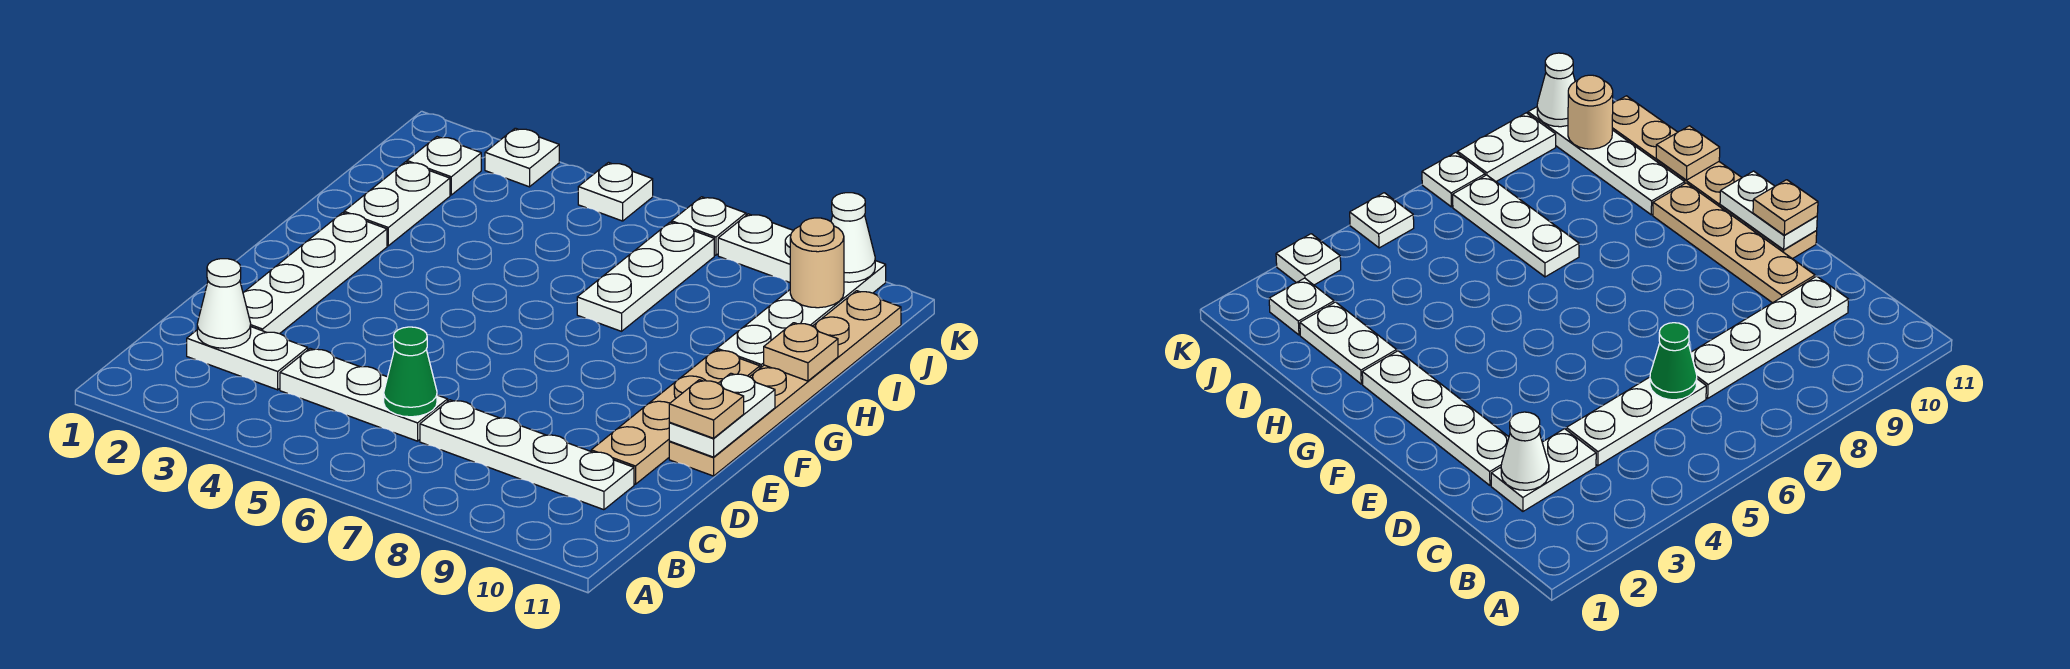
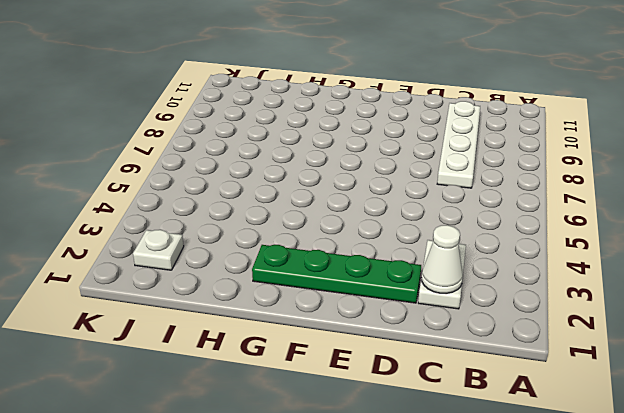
green 1x4 plate [252,245,421,303] -> white 1x4 plate [243,213,387,334]
none -> white 1x3 plate [280,348,448,441]
none -> tan 1x4 plate [591,350,760,484]
none -> tan 1x6 plate [669,291,901,476]

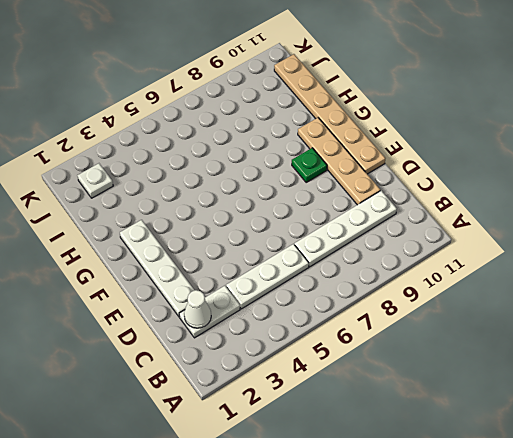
green 1x1 plate [292,148,327,182] -> none
none -> white 1x2 plate [344,162,450,246]
none -> white 1x3 plate [577,222,714,331]
none -> white 1x4 plate [717,261,886,368]

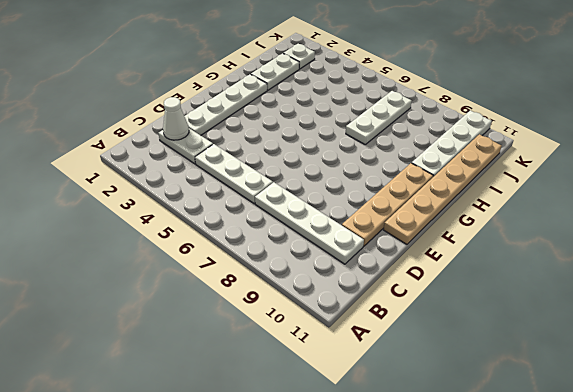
none -> white 1x1 plate [485,128,559,187]
none -> white 1x1 plate [578,163,653,221]
none -> white 1x1 plate [672,197,746,255]

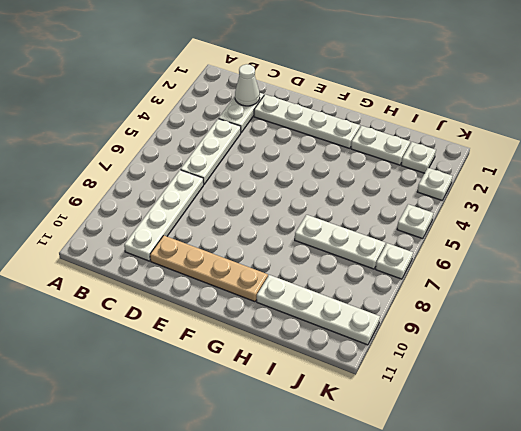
none -> tan 1x6 plate [669,291,901,476]
none -> white 1x2 plate [718,214,794,282]
none -> green 1x1 cone [384,327,437,417]

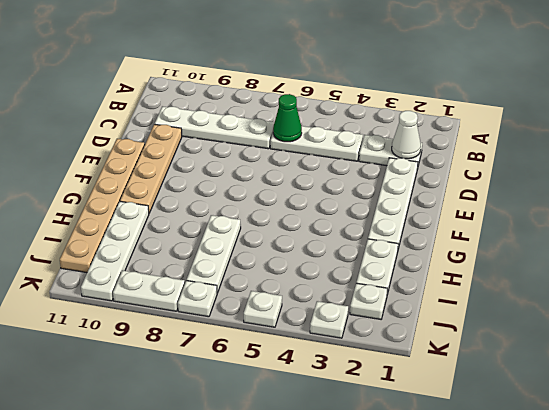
none -> white 1x2 plate [669,373,775,457]
none -> tan 1x1 plate [764,323,838,381]
none -> tan 1x1 round brick [790,218,844,308]

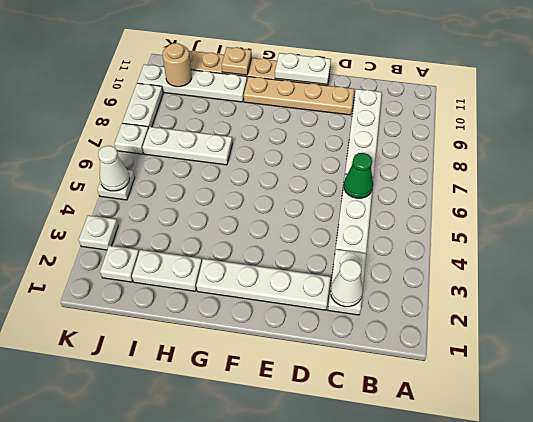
white 1x1 cone [98,146,130,191] -> white 1x1 cone moved to [831,193,875,282]
none -> tan 1x1 plate [669,380,744,438]

